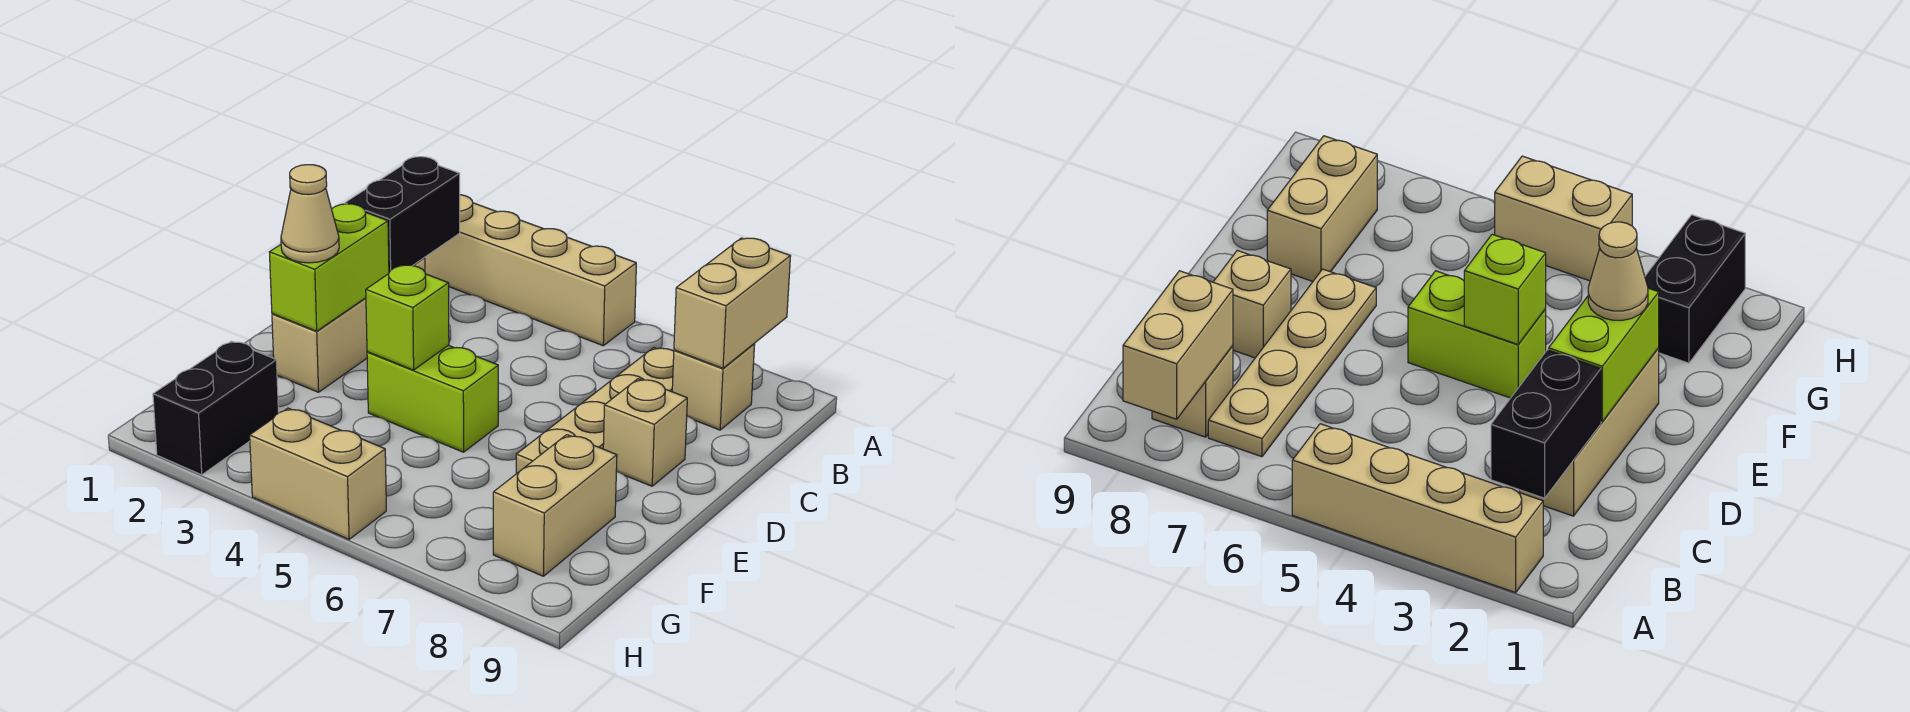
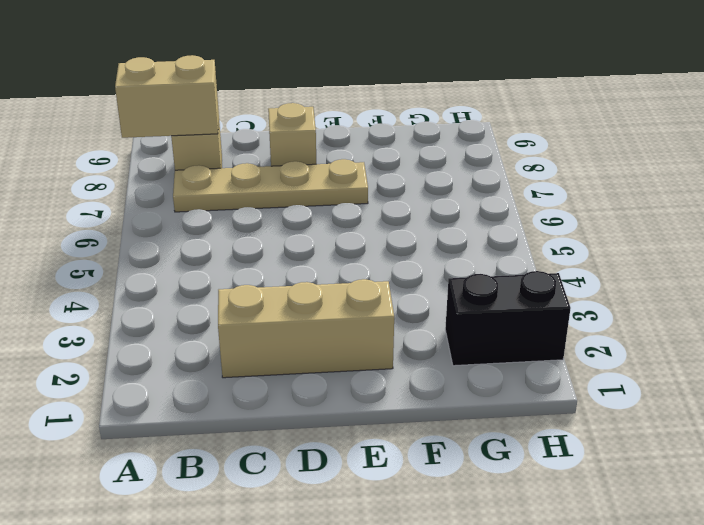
none -> tan 1x4 brick [425,195,636,346]
none -> lime 1x2 brick [367,345,498,452]
none -> tan 1x2 brick [493,435,617,576]

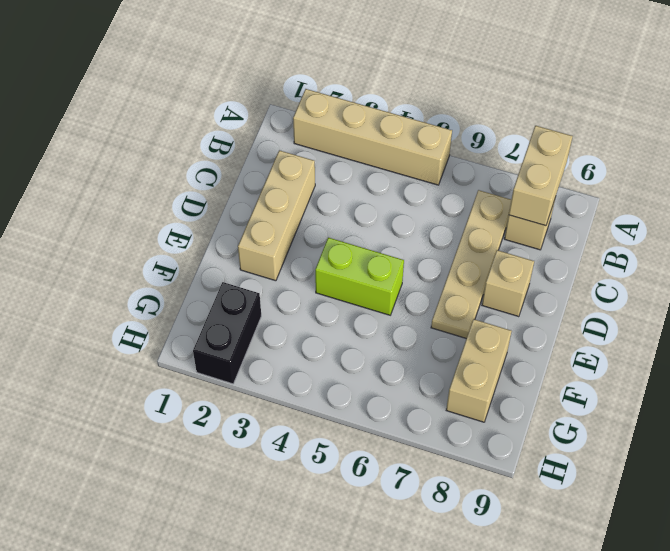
none -> tan 1x2 brick [250,408,386,539]
none -> black 1x2 brick [345,157,460,272]
none -> lime 1x2 brick [269,204,389,331]

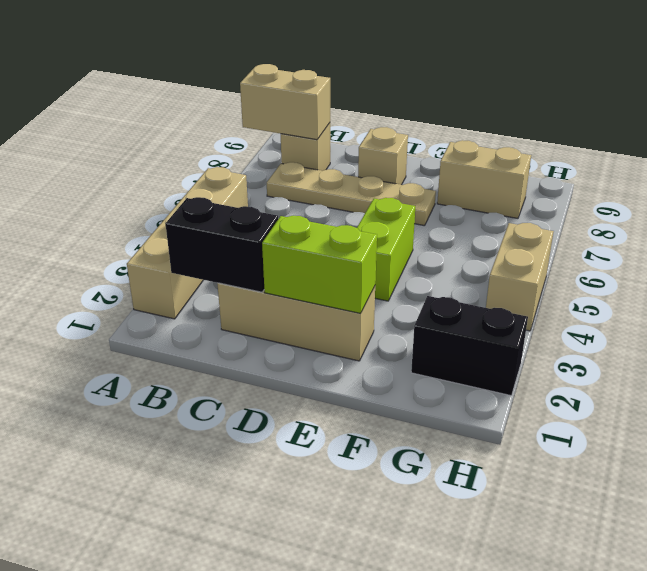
none -> lime 1x1 brick [366,265,449,370]
none -> tan 1x1 cone [281,165,339,263]

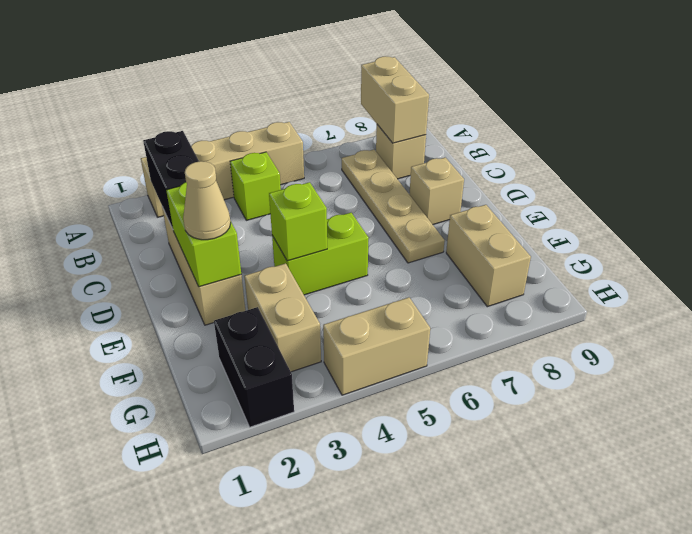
lime 1x1 brick [230,152,281,220] -> none
tan 1x2 brick [244,263,321,372] -> none

